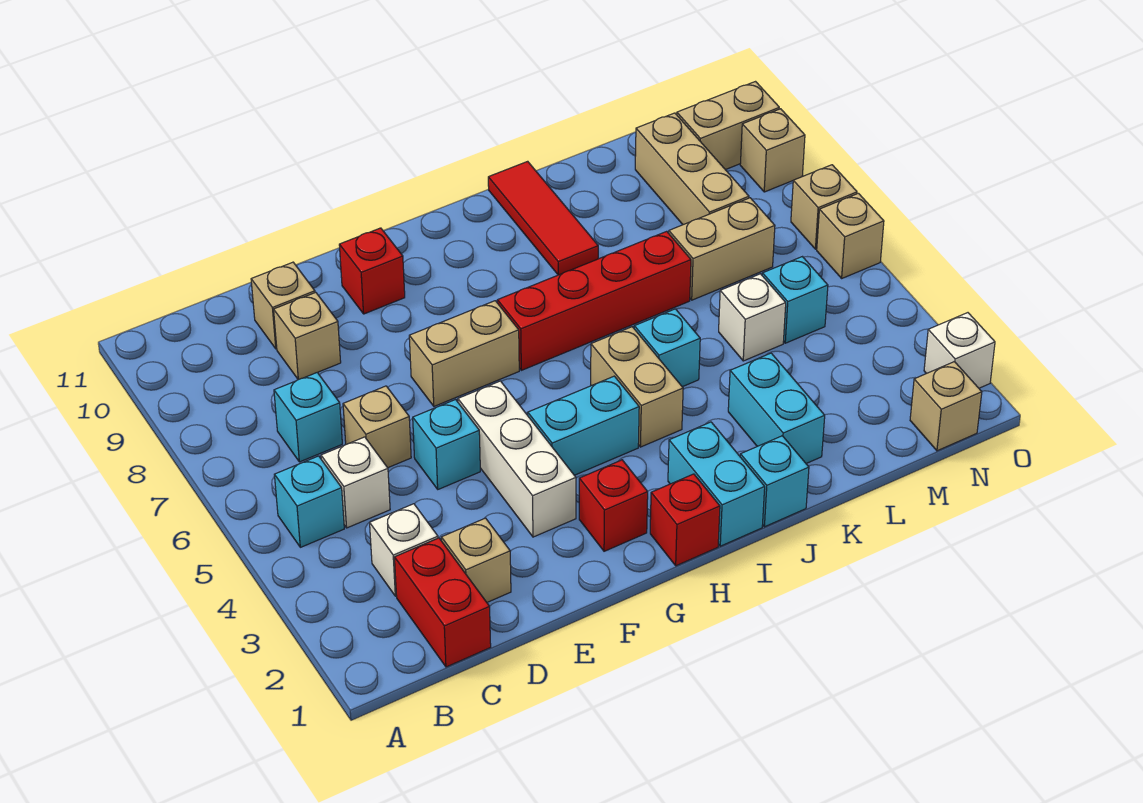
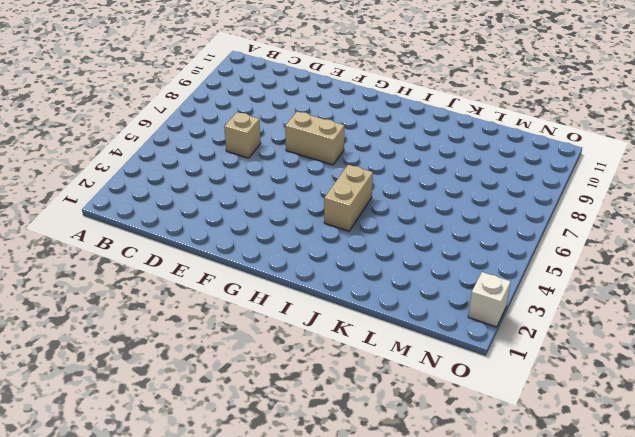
none -> cyan 1x1 brick [274,456,344,547]
none -> red 1x2 brick [394,538,491,667]
none -> white 1x1 brick [370,504,438,596]
none -> white 1x1 brick [321,437,390,528]

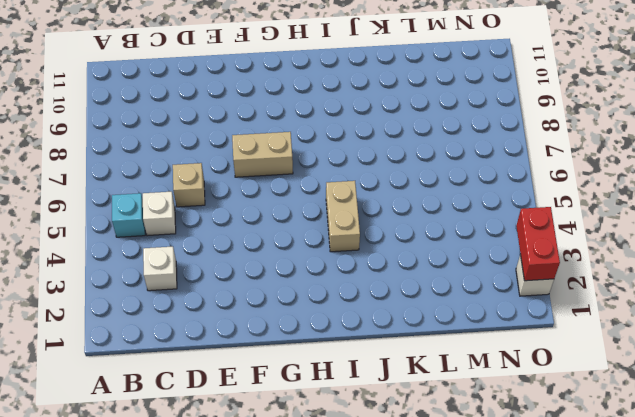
red 1x2 brick [516,207,560,281] -> red 1x2 brick moved to [394,538,491,667]
none -> cyan 1x1 brick [274,373,342,462]
none -> tan 1x1 brick [441,518,511,602]
none -> tan 1x1 brick [274,292,341,380]
none -> tan 1x1 brick [251,262,315,349]

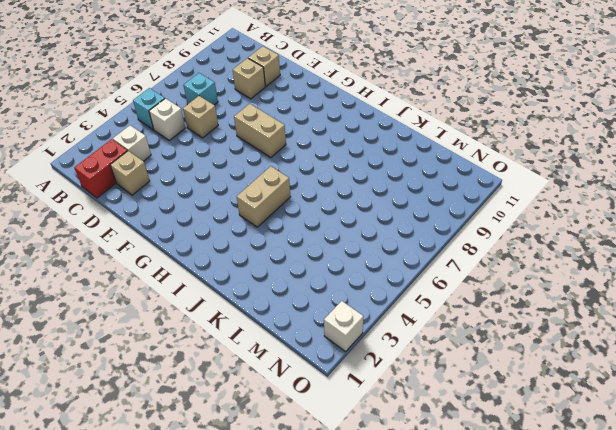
none -> cyan 1x1 brick [413,400,480,489]
none -> white 1x3 brick [458,381,576,537]
none -> red 1x1 brick [339,228,405,314]
none -> red 1x1 brick [579,460,648,551]

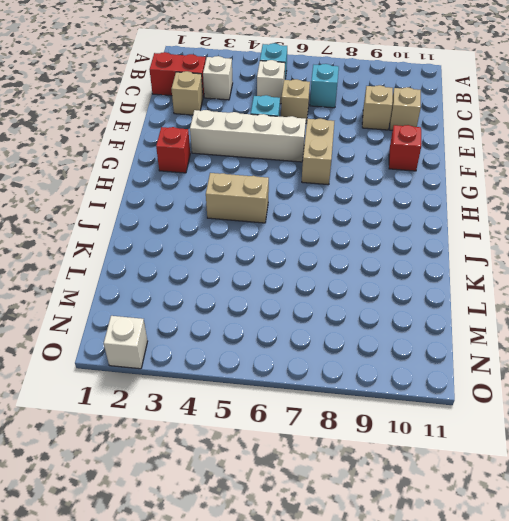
white 1x4 brick [190,110,306,162] -> white 1x3 brick [458,381,576,537]
none -> cyan 1x2 brick [528,376,639,475]
none -> red 1x1 brick [650,474,720,566]
none -> red 1x4 brick [497,231,691,370]
none -> cyan 1x2 brick [668,422,765,546]

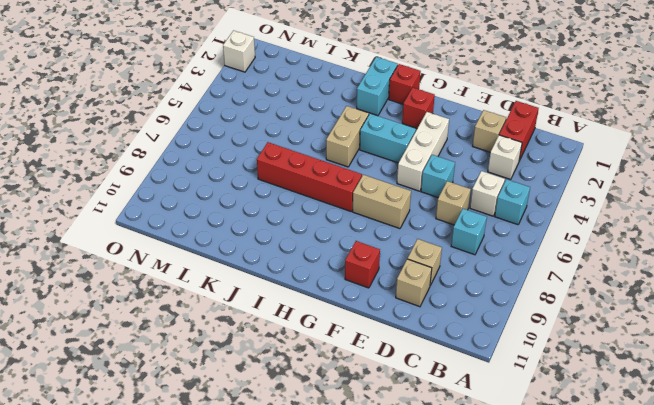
none -> cyan 1x1 brick [740,436,809,527]
none -> cyan 1x1 brick [634,309,700,387]
none -> red 1x3 tile [488,161,598,275]
none -> cyan 1x2 brick [728,353,825,463]

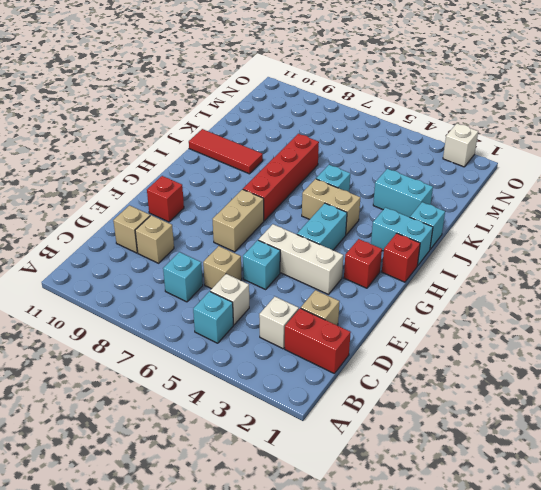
none -> white 1x1 brick [719,274,786,361]
none -> tan 1x2 brick [669,198,775,300]
none -> cyan 1x1 brick [762,257,828,343]
none -> tan 1x3 brick [635,113,749,225]

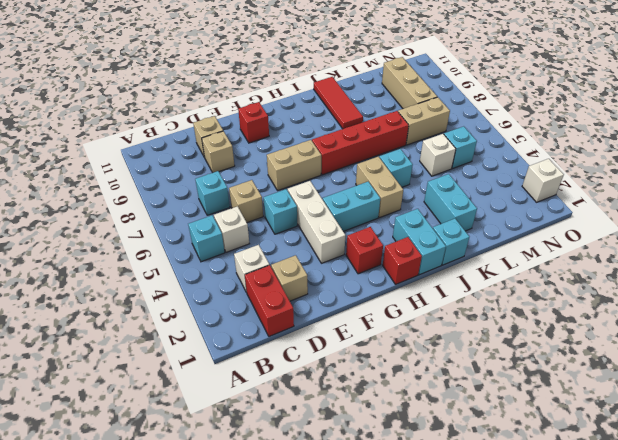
none -> tan 1x1 brick [910,362,982,451]
none -> tan 1x2 brick [677,82,779,170]
none -> tan 1x1 brick [817,193,884,278]
none -> tan 1x1 brick [791,165,857,249]

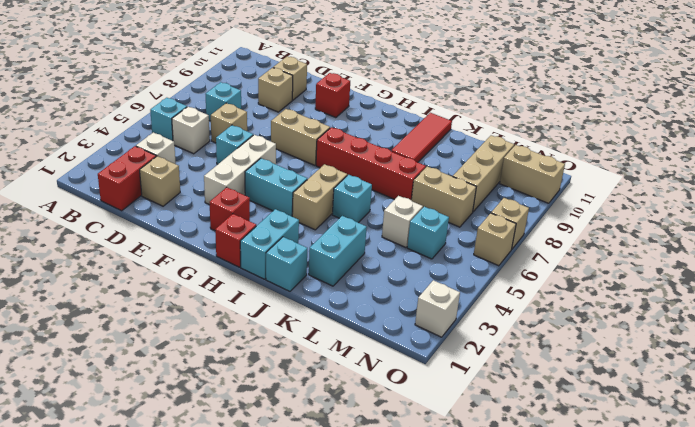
none -> tan 1x1 brick [910,362,982,451]
none -> tan 1x1 brick [740,109,805,192]

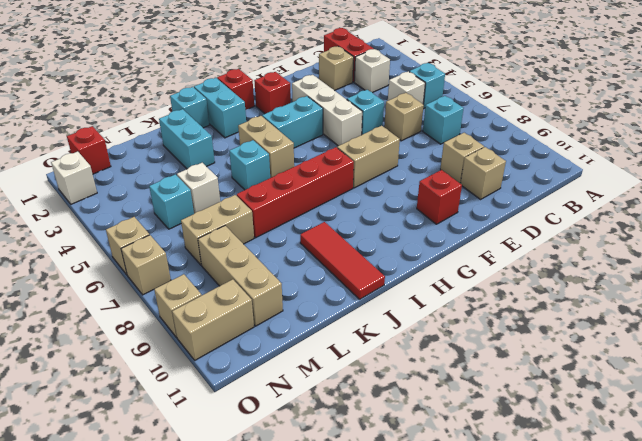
red 1x1 brick [67,126,111,174] -> tan 1x1 brick [910,362,982,451]

